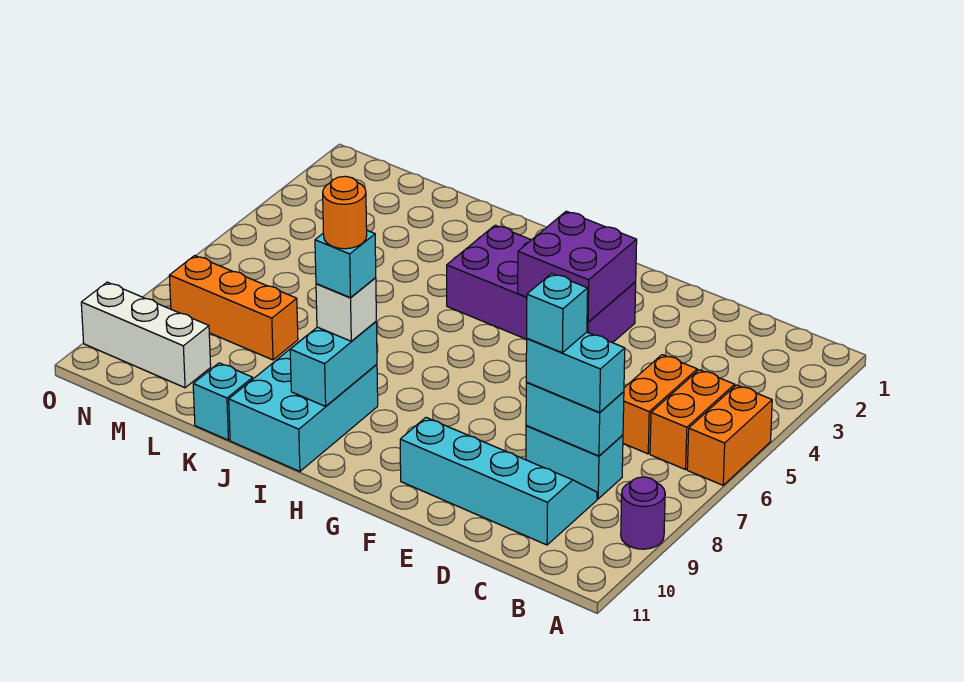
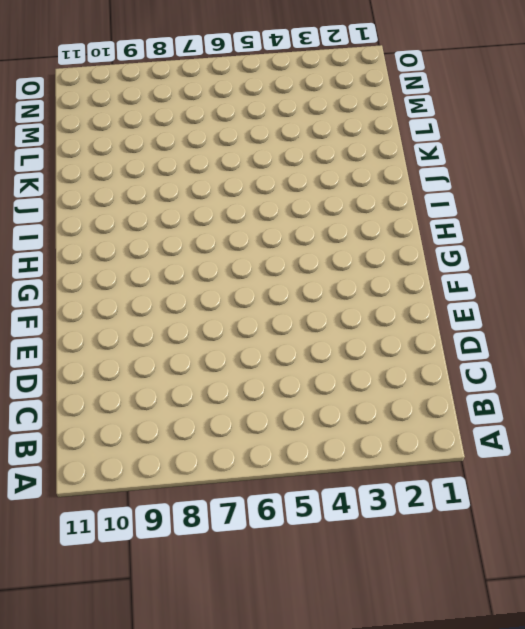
none -> orange 1x2 brick [687,385,772,485]
none -> purple 1x1 round brick [621,477,665,549]
none -> orange 1x2 brick [650,370,735,470]

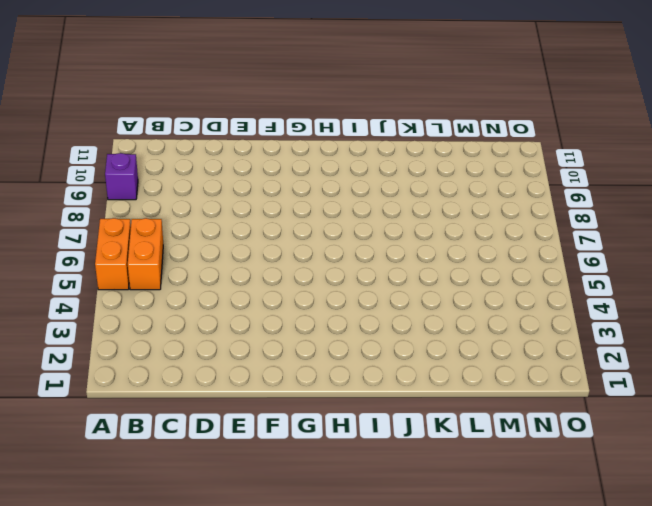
purple 1x1 brick [105,153,138,200] -> purple 1x1 round brick [621,477,665,549]
none -> orange 1x2 brick [623,355,697,454]
none -> cyan 1x2 brick [526,426,623,499]
none -> cyan 2x4 slope [400,418,597,545]

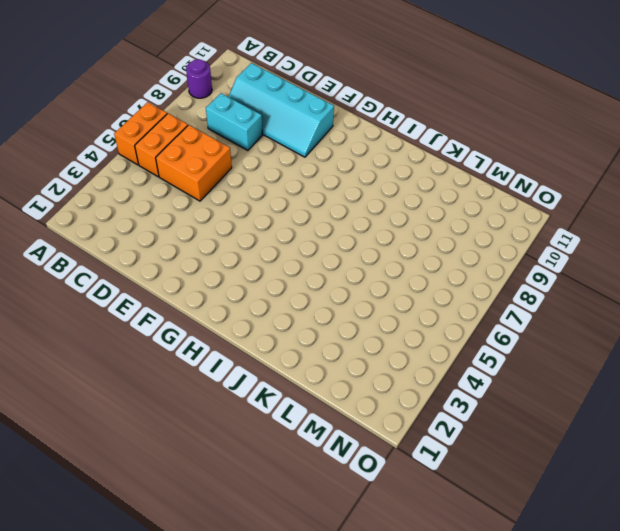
orange 2x2 brick [156,125,232,201] -> orange 1x2 brick [623,355,697,454]
none -> purple 2x4 brick [447,225,636,343]
none -> cyan 2x3 brick [229,337,378,472]
none -> cyan 1x1 brick [193,363,253,440]

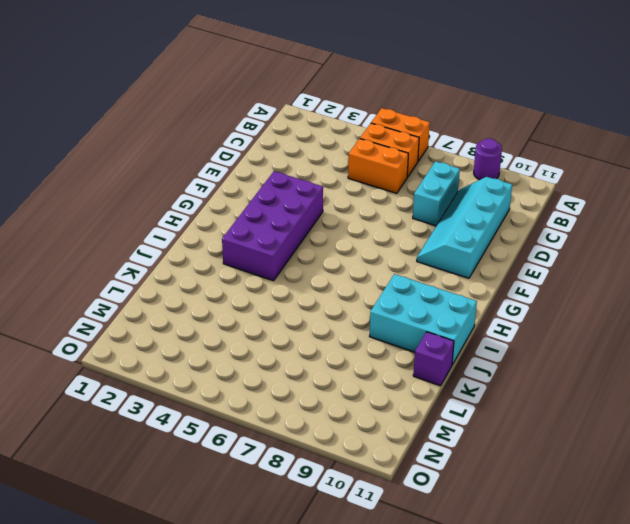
purple 1x1 brick [413,332,454,386] -> cyan 1x1 brick [193,363,253,440]
none -> orange 1x3 brick [169,256,298,360]
none -> white 1x3 brick [81,282,211,388]
none -> cyan 1x2 brick [526,382,624,456]

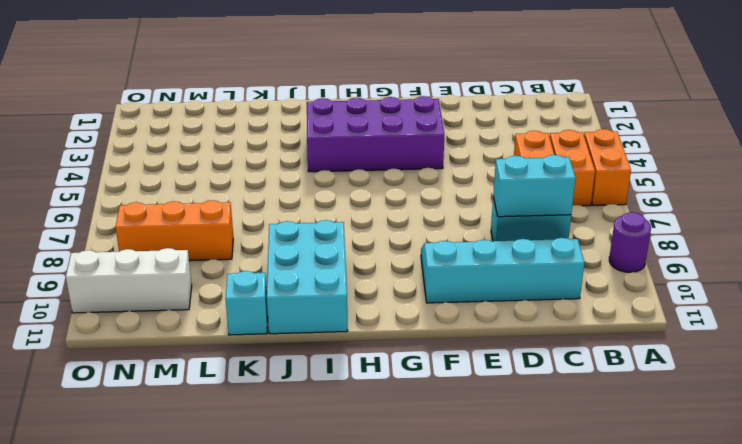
none -> purple 2x2 brick [518,211,637,322]
none -> cyan 1x2 brick [290,322,377,406]
none -> cyan 1x2 brick [526,332,625,412]

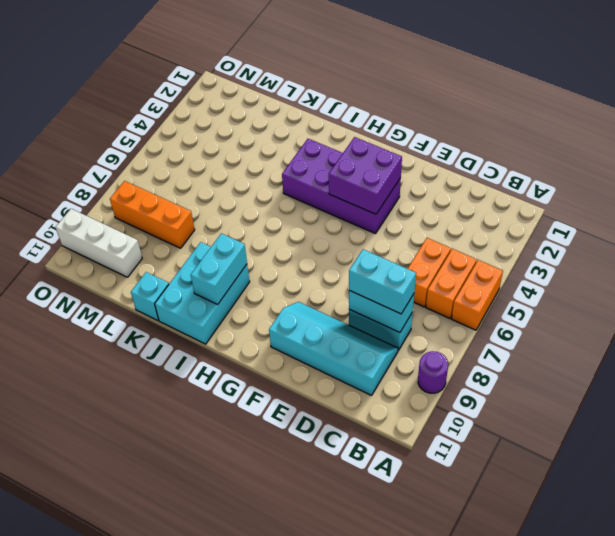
none -> white 1x1 brick [316,278,376,341]
none -> cyan 1x1 brick [527,273,588,353]
none -> cyan 1x1 brick [315,231,376,298]

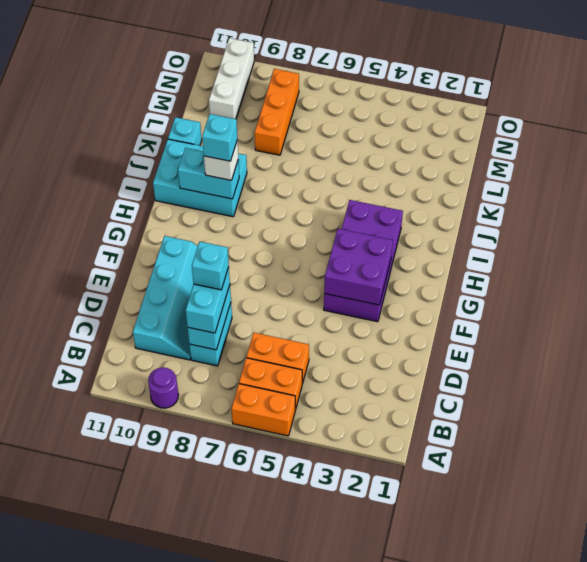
none -> orange 1x1 round brick [323,176,367,249]

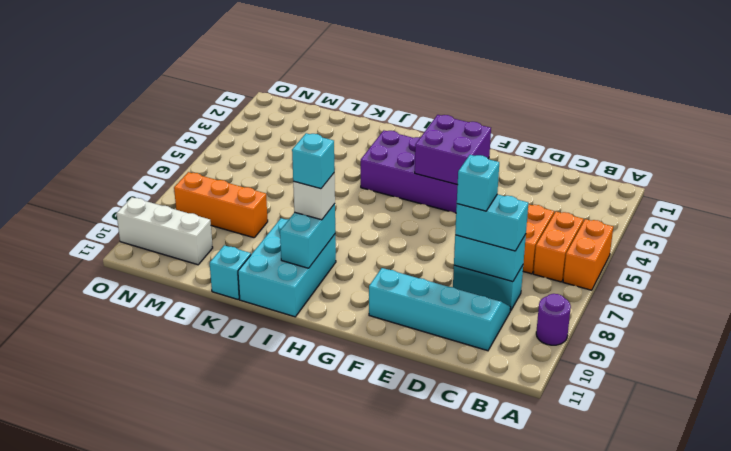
none -> orange 1x1 round brick [323,176,367,249]

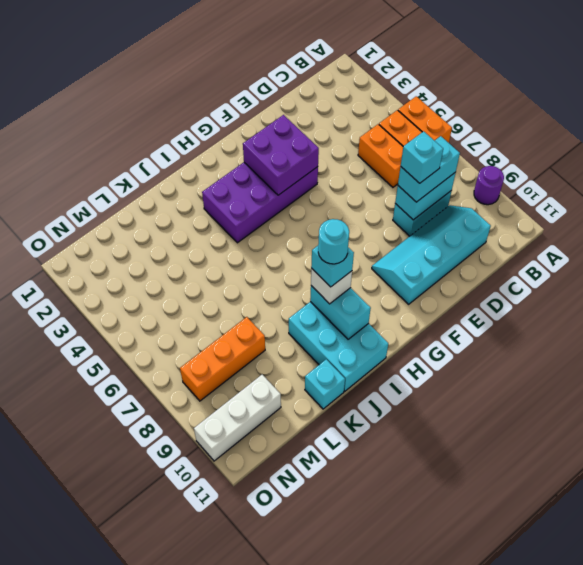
cyan 1x1 round brick [318,219,349,264] -> orange 1x1 round brick [323,176,367,249]

